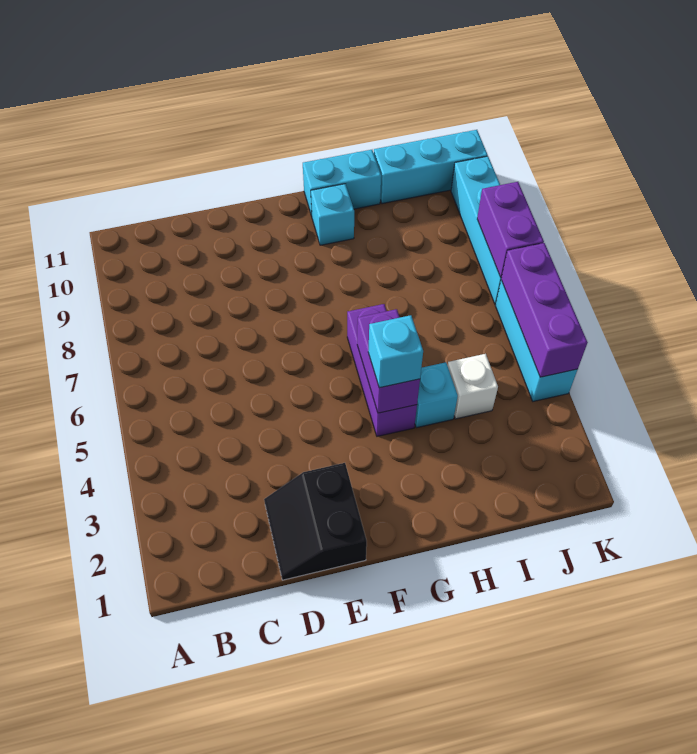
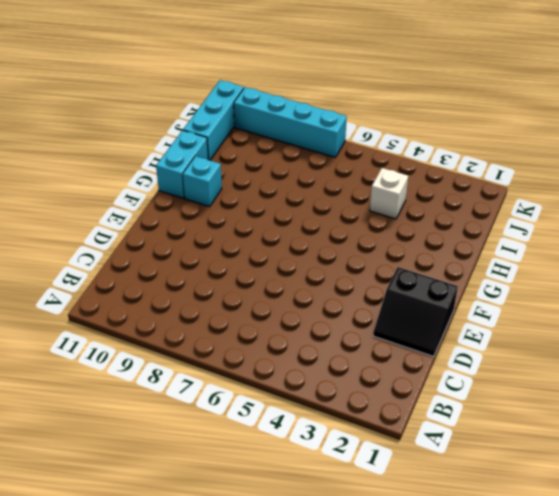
none -> purple 1x3 brick [347,304,417,436]
none -> cyan 1x1 brick [415,362,458,428]
none -> cyan 1x3 brick [496,280,578,401]

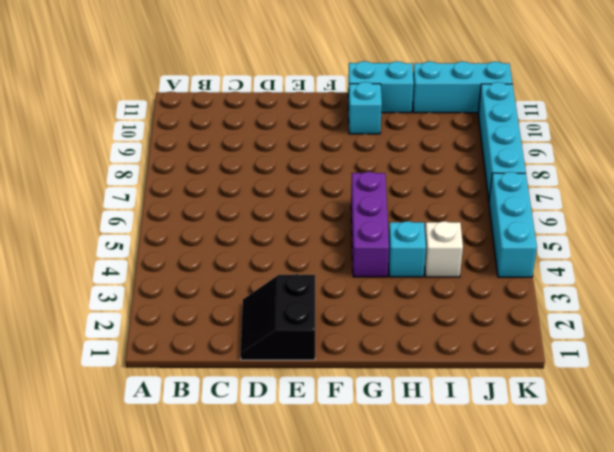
none -> purple 1x2 brick [357,309,420,413]
none -> purple 1x3 brick [501,243,588,377]
none -> purple 1x2 brick [477,182,544,278]

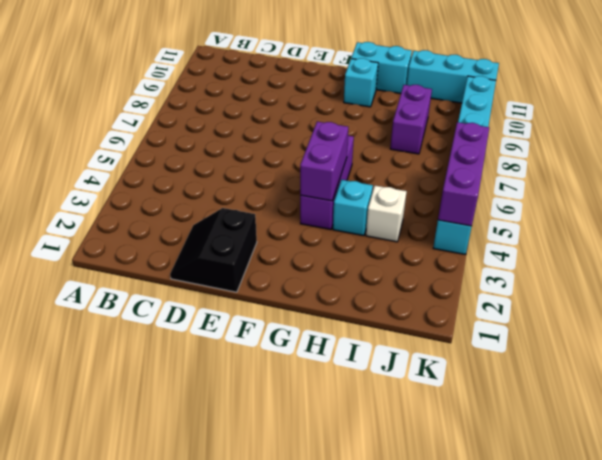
purple 1x2 brick [390,85,432,154] -> purple 1x2 brick moved to [477,182,544,278]
none -> cyan 1x1 brick [368,315,423,388]

